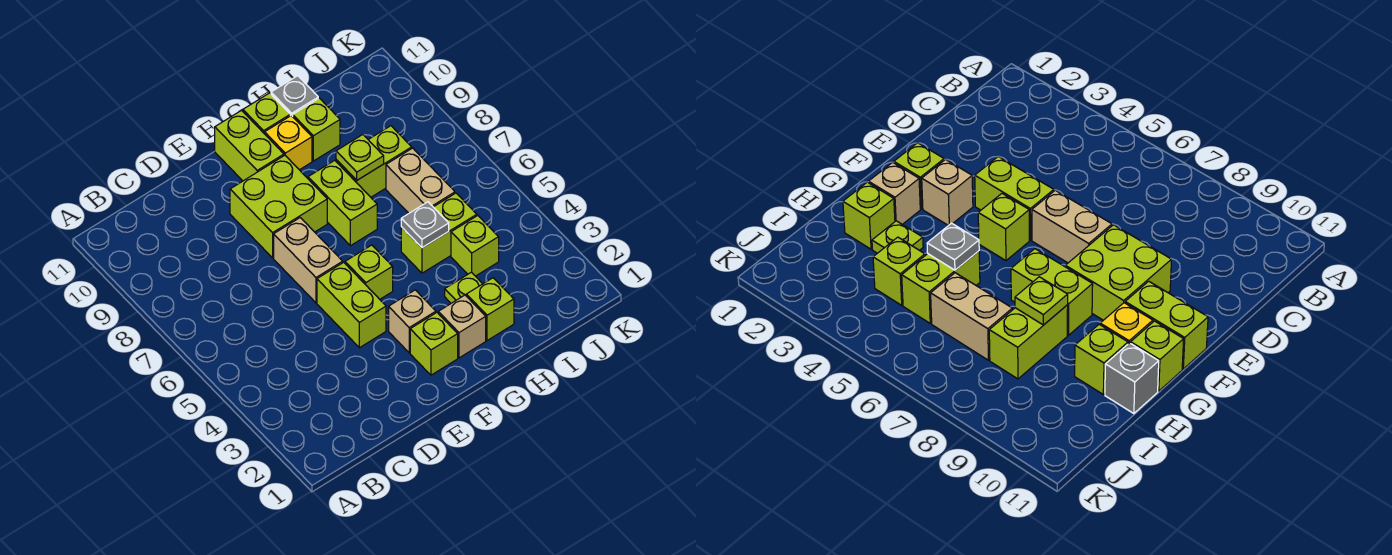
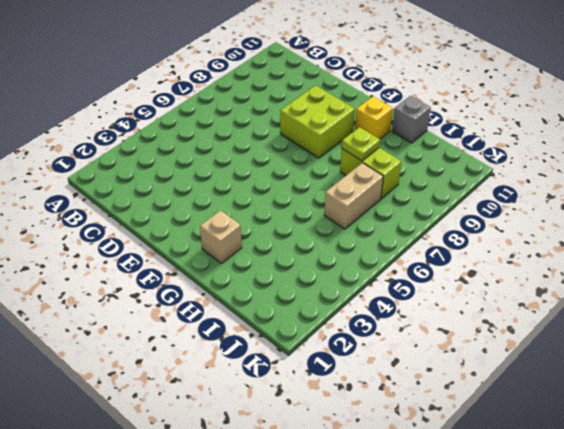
none -> lime 1x2 brick [317,262,386,348]
none -> tan 1x2 brick [274,218,343,303]
none -> lime 1x1 brick [410,313,458,375]

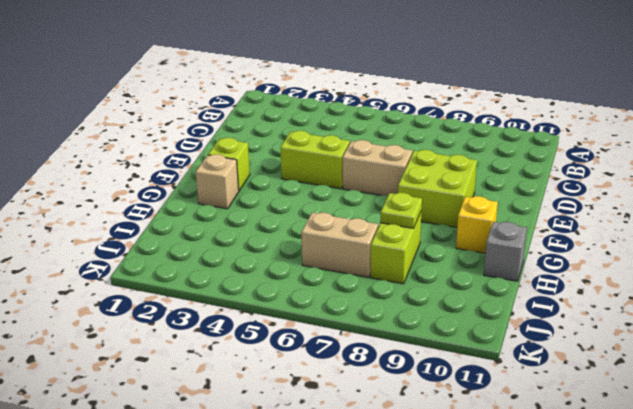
none -> tan 1x1 brick [389,290,436,353]
none -> lime 1x1 brick [345,245,393,299]
none -> lime 1x2 brick [215,110,284,181]

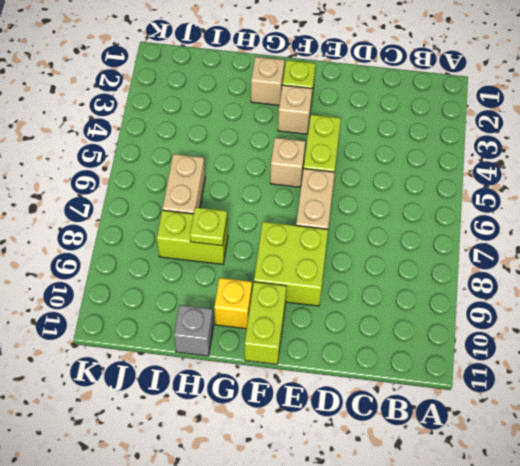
tan 1x1 brick [270,138,305,187] -> lime 1x1 brick [345,245,393,299]
none -> lime 1x2 brick [308,160,377,246]
none -> lime 1x1 brick [243,93,290,134]
none -> lime 1x1 brick [466,278,514,341]

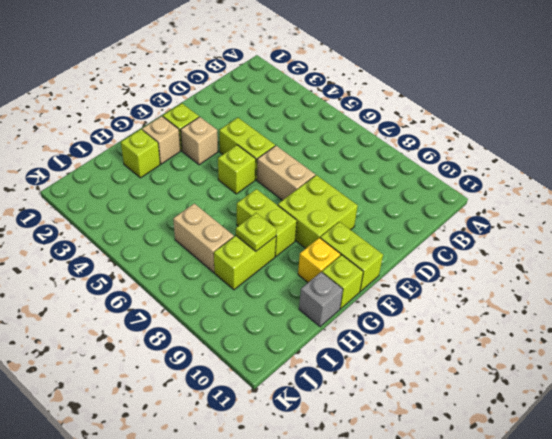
none -> lime 1x1 plate [445,272,482,303]
none -> lime 1x2 brick [401,193,477,273]
none -> lime 1x1 brick [293,98,340,161]

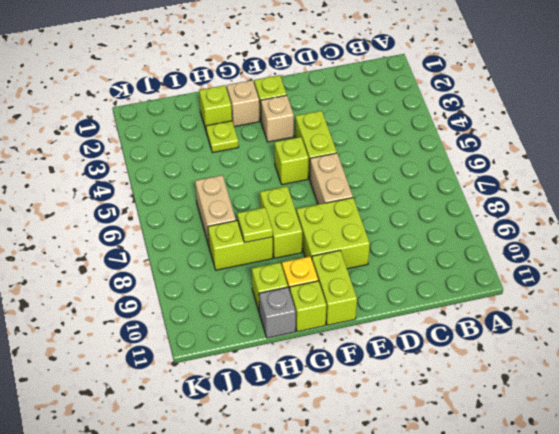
none -> lime 1x2 brick [401,193,477,273]
none -> lime 1x1 brick [451,216,499,276]
none -> grey 1x1 plate [401,202,449,248]

